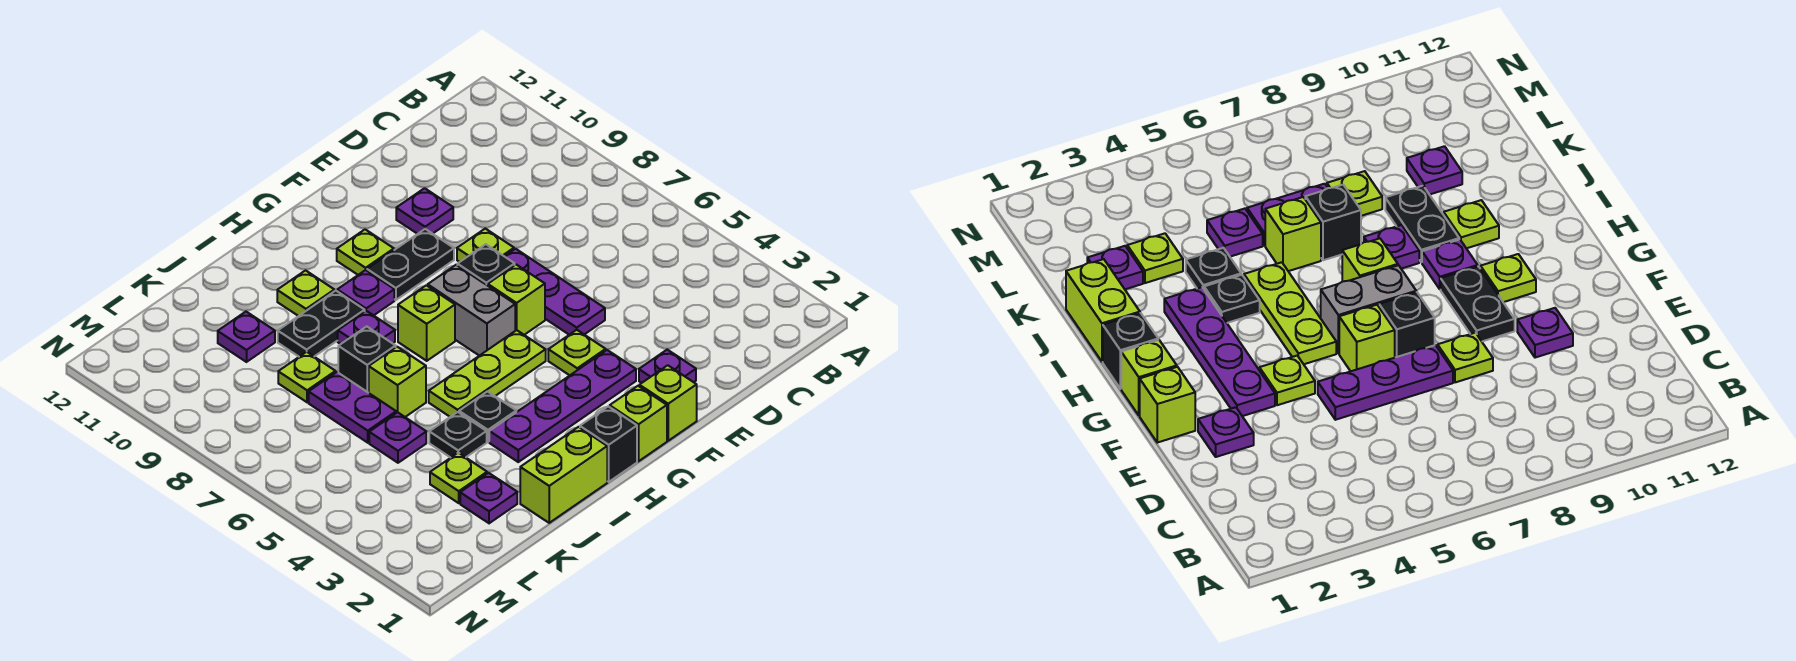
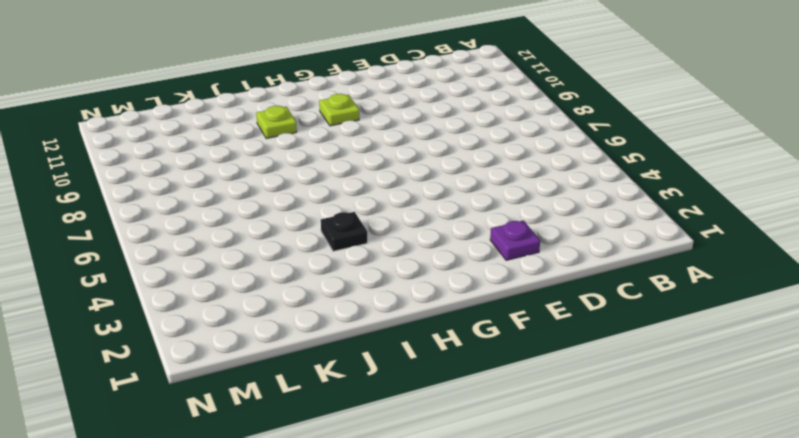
none -> purple 1x3 plate [505,249,605,335]
none -> lime 1x1 plate [457,229,514,262]
none -> purple 1x1 plate [396,188,453,234]
none -> lime 1x1 brick [639,365,697,441]

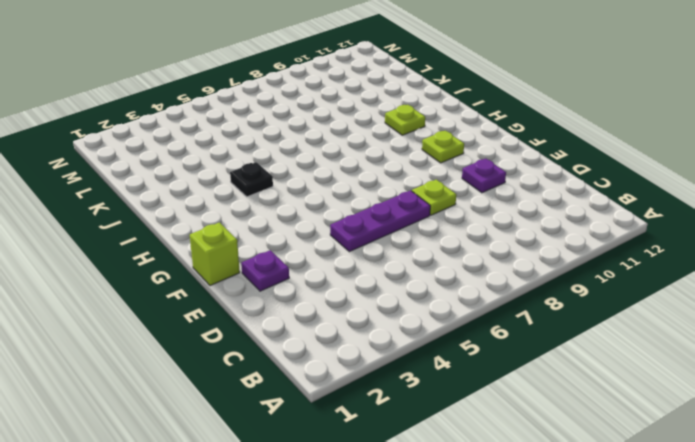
none -> purple 1x4 plate [489,350,636,462]
none -> lime 1x1 plate [548,330,606,375]
none -> lime 1x1 brick [488,265,545,335]
none -> black 1x1 brick [457,244,515,285]

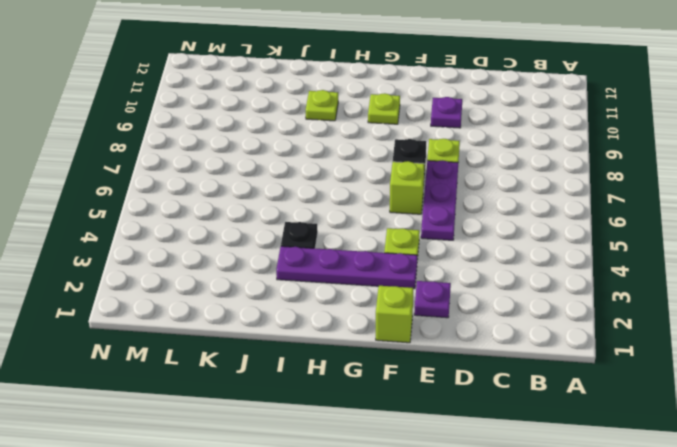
none -> black 1x2 plate [367,229,454,300]
none -> lime 1x1 brick [610,386,667,461]
none -> lime 1x3 plate [429,330,546,417]
none -> grey 1x2 brick [428,265,515,356]

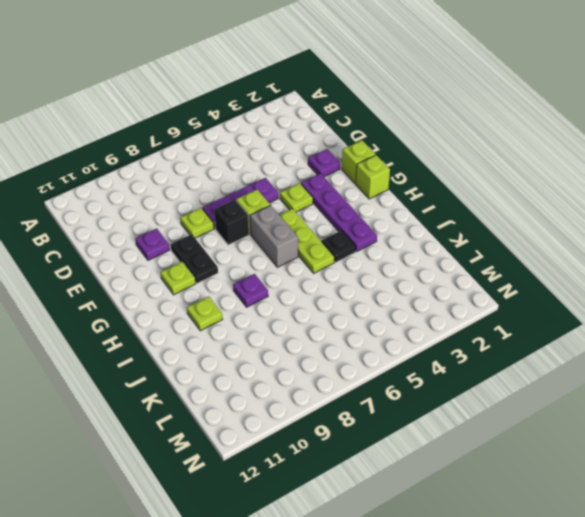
grey 1x2 brick [250,205,298,267] -> grey 1x2 brick turned to [428,265,515,356]
none -> black 1x1 brick [580,406,637,482]
none -> lime 1x1 brick [398,285,455,361]
none -> purple 1x1 plate [337,270,394,315]
none -> lime 1x2 brick [520,427,607,523]

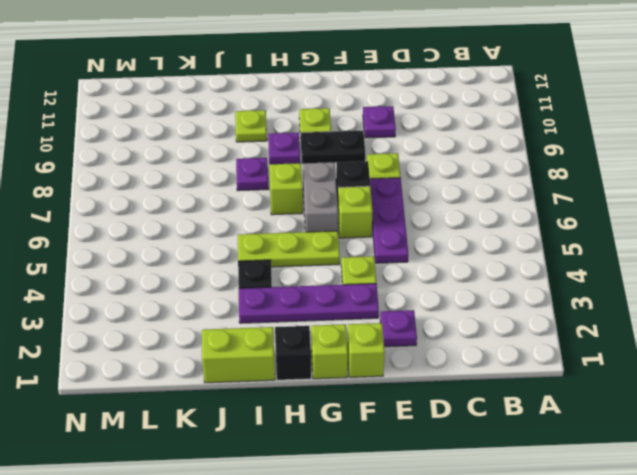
none -> black 1x2 plate [278,291,365,357]
none -> black 1x1 plate [429,412,487,458]
none -> lime 1x1 brick [369,347,426,417]
none -> black 1x1 brick [338,326,396,393]

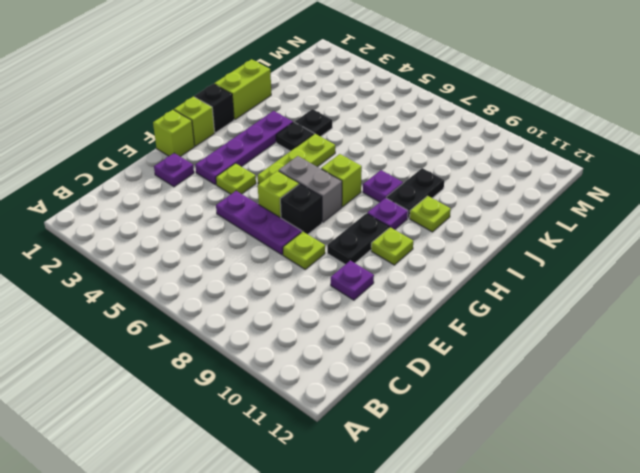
none -> lime 1x1 brick [369,347,426,417]
none -> black 1x1 brick [338,326,396,393]
none -> purple 1x1 plate [460,473,517,523]
none -> lime 1x1 plate [430,453,487,503]

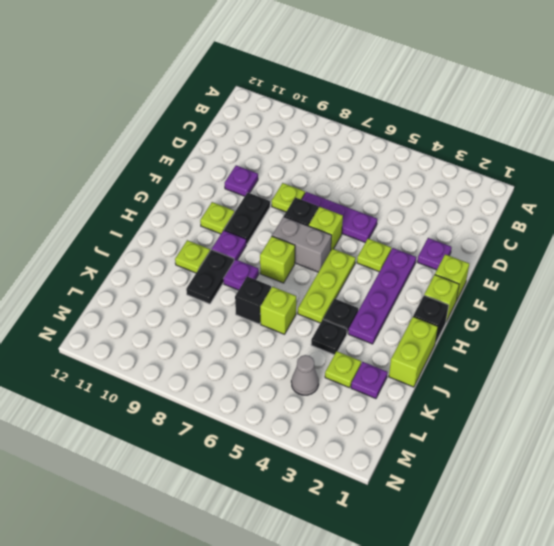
grey 1x1 cone [291,355,319,395] -> none
none -> purple 1x1 plate [369,412,426,463]
none -> purple 1x2 plate [309,372,396,443]
none -> lime 1x1 plate [278,352,335,402]
none -> purple 1x1 plate [218,312,275,362]

